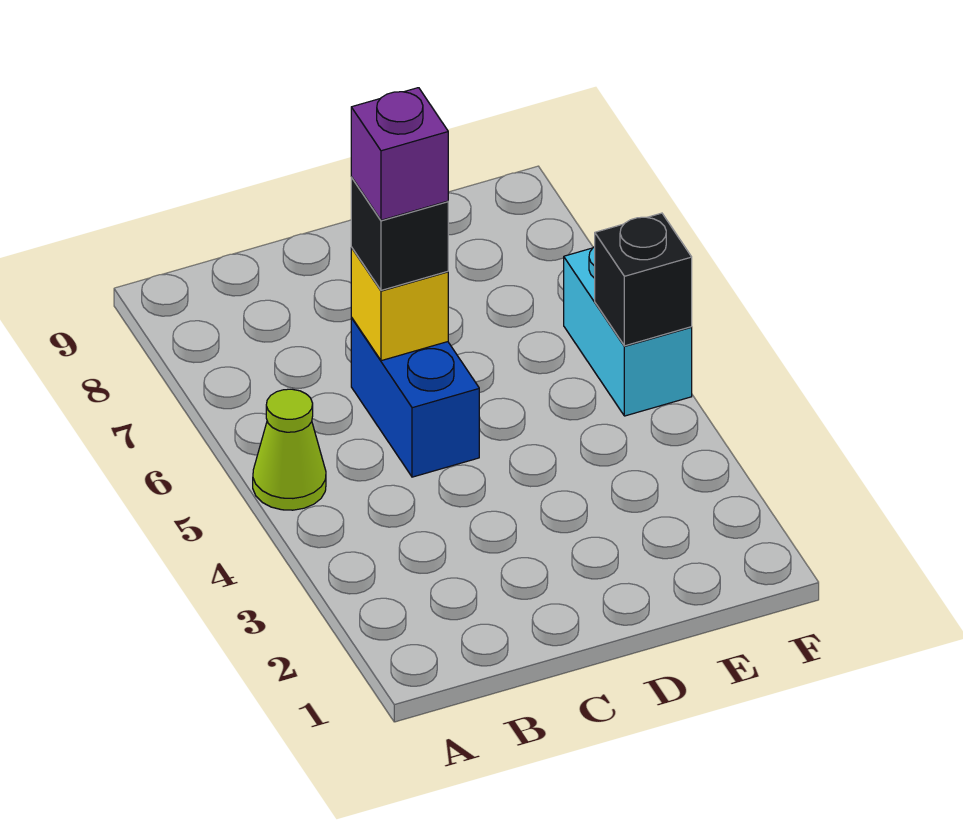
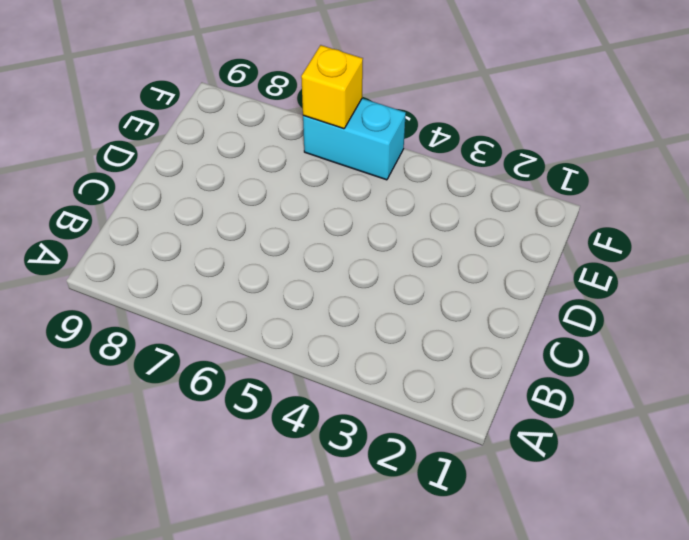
yellow 1x1 brick [301,45,363,129] -> yellow 1x1 brick moved to [351,248,448,361]
none -> lime 1x1 cone [253,389,326,510]
none -> blue 1x2 brick [351,318,479,477]

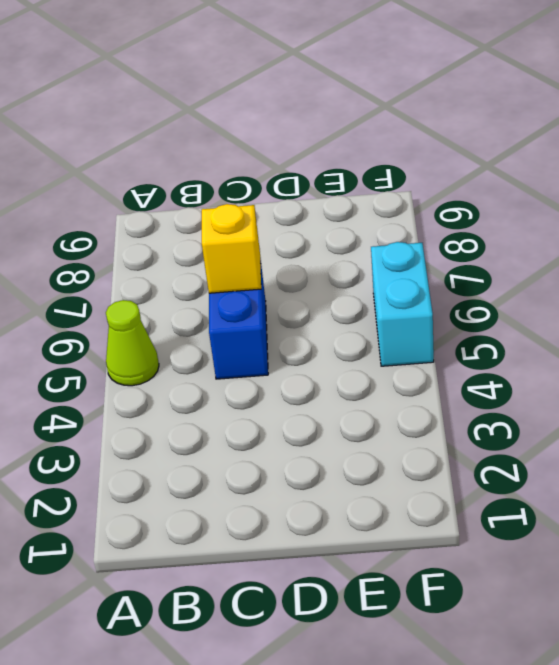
none -> black 1x1 brick [595,213,692,346]
none -> black 1x1 brick [351,177,448,290]

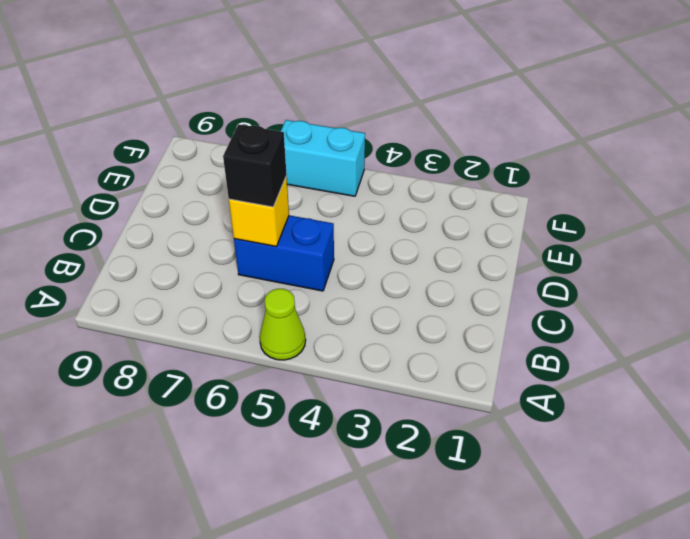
none -> black 1x1 brick [595,213,692,346]
none -> purple 1x1 brick [351,88,448,220]

